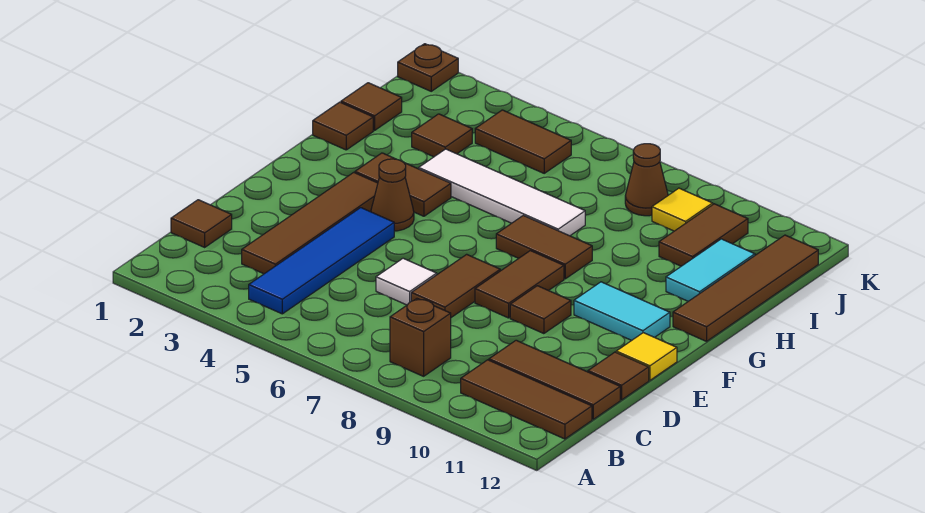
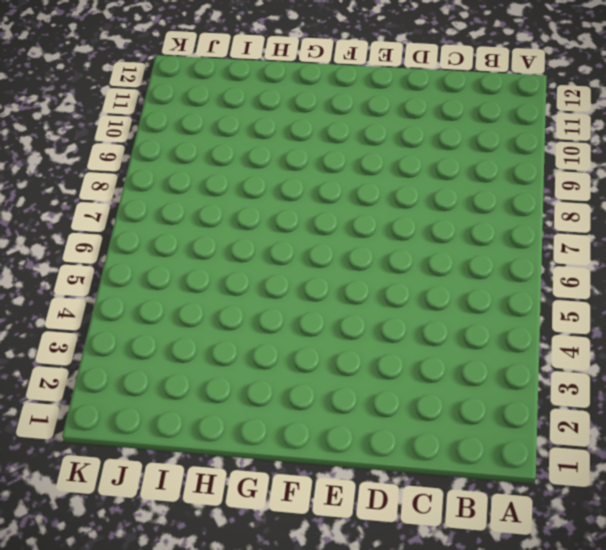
none -> blue 1x4 tile [249,208,394,314]
none -> brown 1x1 brick [390,299,451,376]
none -> brown 1x3 tile [461,360,592,439]

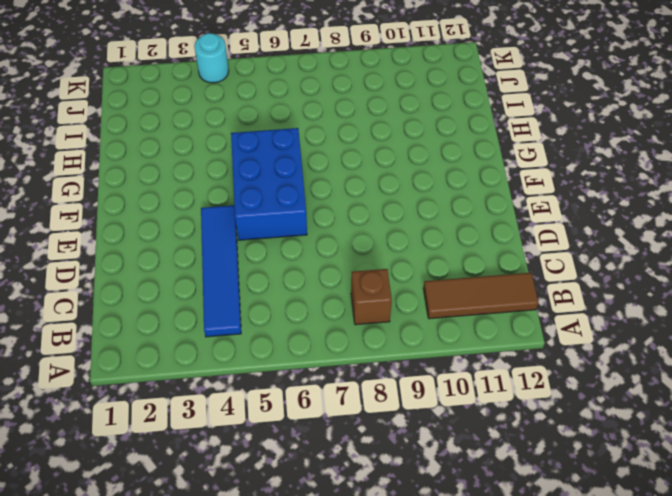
blue 2x3 brick [231,128,307,240] -> none
cyan 1x1 round brick [194,33,229,83] -> none
none -> brown 1x1 tile [171,200,232,247]
none -> brown 1x4 tile [242,172,378,274]
none -> brown 1x3 tile [489,340,620,419]

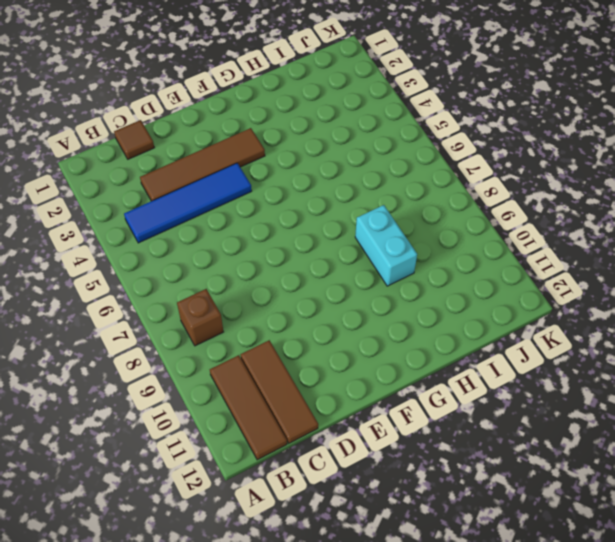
cyan 1x2 brick [355,205,417,286] -> none
none -> white 1x1 tile [376,258,437,305]
none -> brown 1x2 tile [411,254,500,317]
none -> brown 1x1 tile [588,352,649,400]

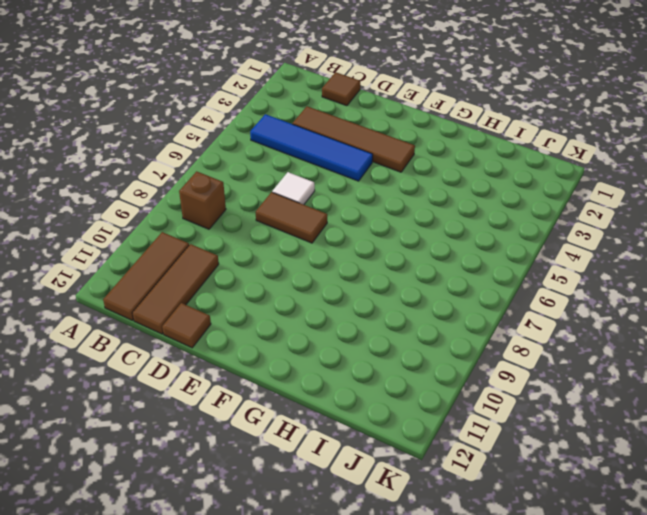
none -> brown 1x2 tile [475,251,564,318]
none -> brown 1x1 tile [510,286,571,334]
none -> yellow 1x1 tile [616,333,677,380]

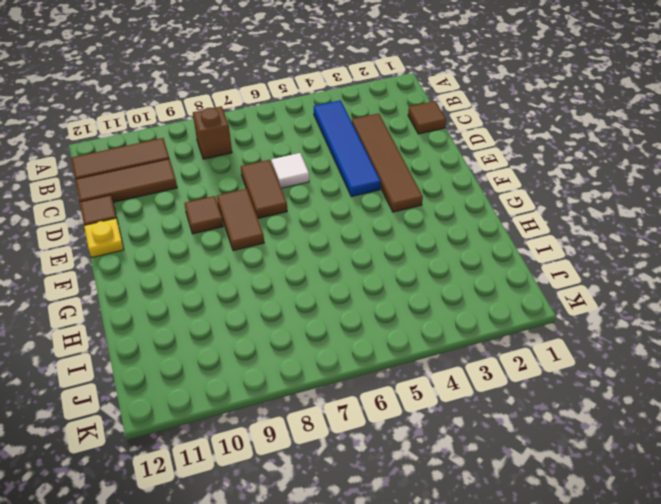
yellow 1x1 plate [84,218,124,257] -> yellow 1x1 tile [616,333,677,380]
none -> brown 1x1 cone [371,159,414,231]
none -> cyan 1x2 tile [574,282,670,340]
none -> brown 1x2 tile [355,153,451,216]

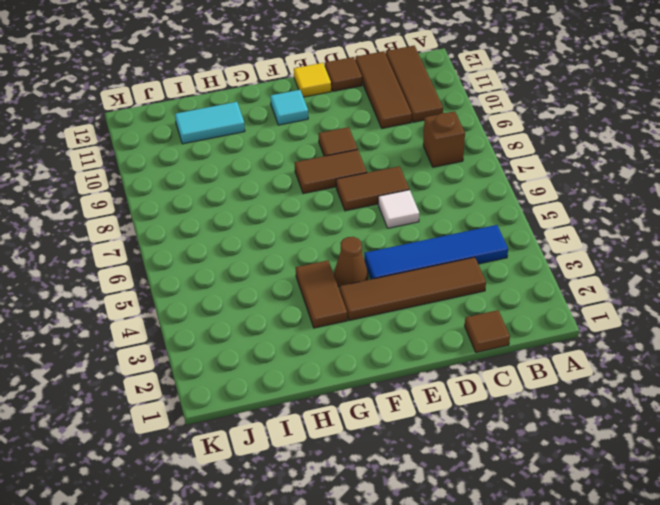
cyan 1x1 tile [270,90,308,125] -> cyan 1x2 tile [574,282,670,340]
none -> brown 1x2 tile [496,215,592,279]
none -> brown 1x4 tile [673,235,818,341]
none -> brown 1x1 tile [313,102,373,150]

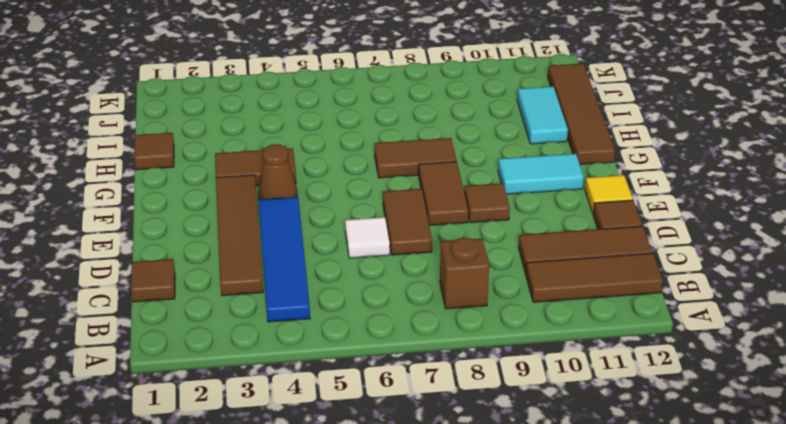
none -> white 1x4 tile [419,149,585,236]
none -> brown 1x1 tile [341,83,402,130]
none -> brown 1x1 tile [412,114,472,157]

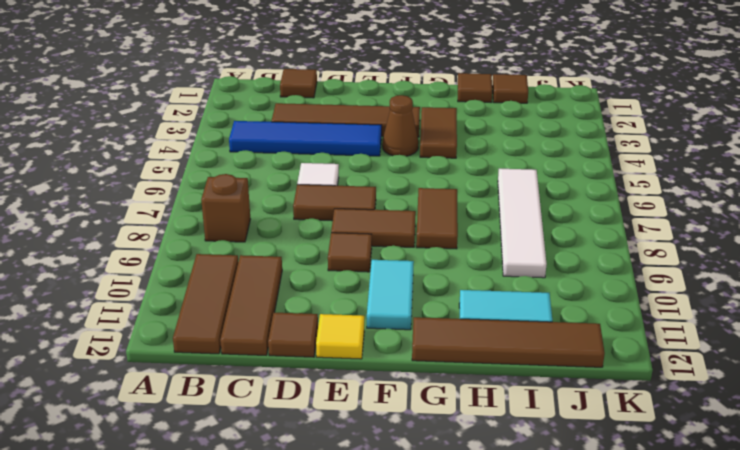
white 1x4 tile [498,169,547,278] -> white 1x4 tile moved to [419,149,585,236]
none -> brown 1x1 tile [412,114,472,157]
none -> brown 1x2 tile [659,204,748,266]
none -> brown 1x2 tile [475,110,571,173]

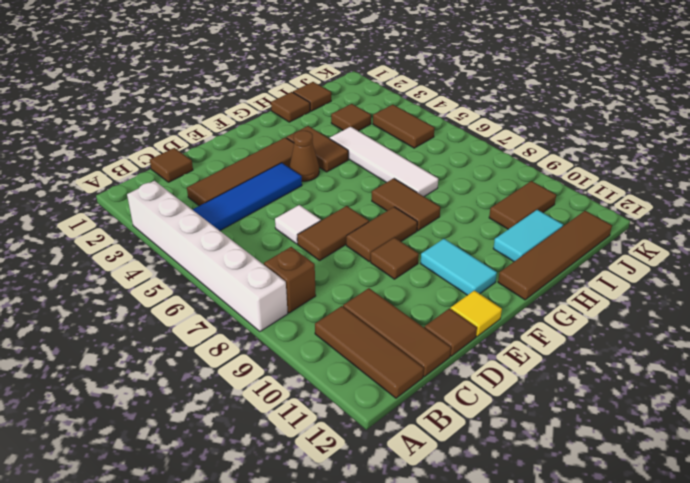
white 1x6 brick [127,181,288,332] -> none
none -> brown 1x1 cone [625,144,668,216]
none -> yellow 1x1 tile [652,188,713,231]
none -> brown 1x1 plate [398,44,458,91]

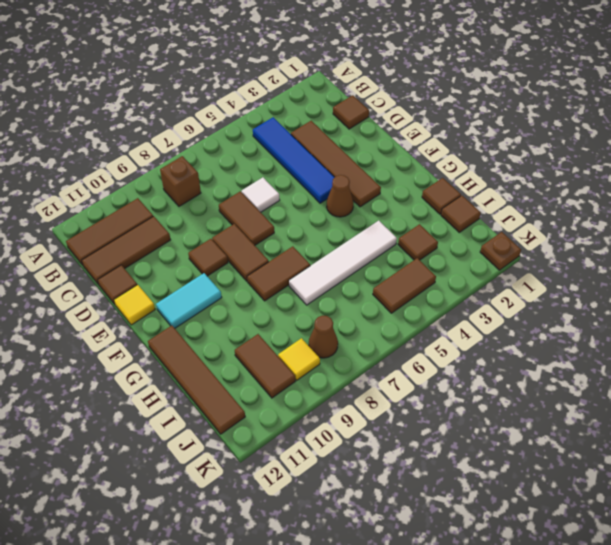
none -> brown 1x2 tile [355,153,451,216]
none -> cyan 1x2 tile [666,239,755,301]

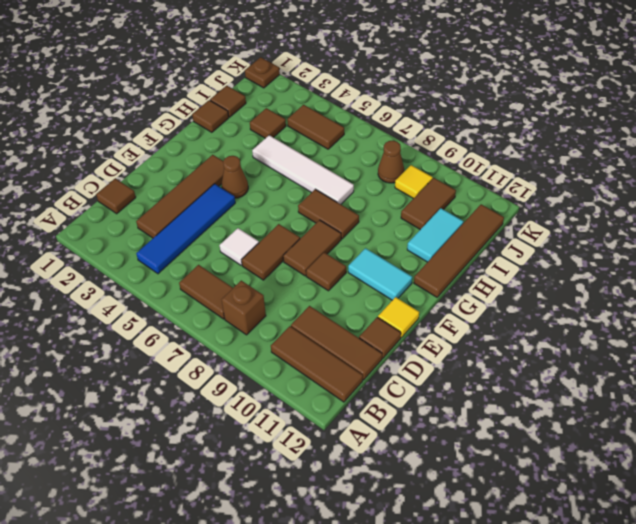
brown 1x2 tile [179,265,233,319] -> brown 1x2 tile moved to [355,153,451,216]

